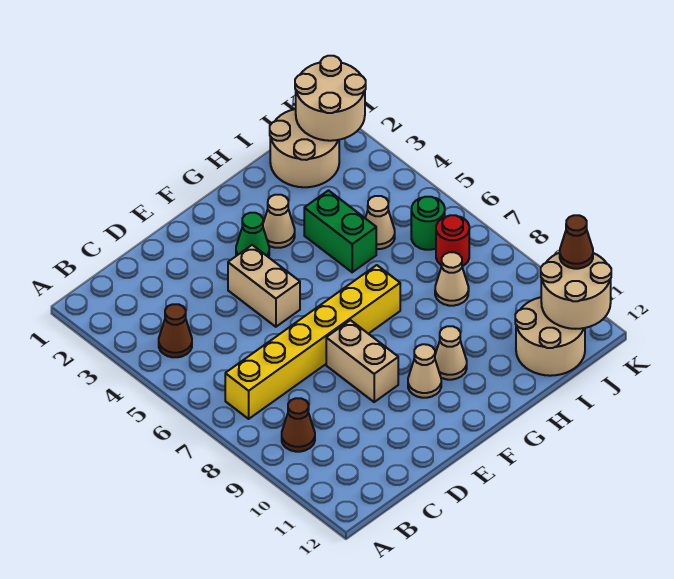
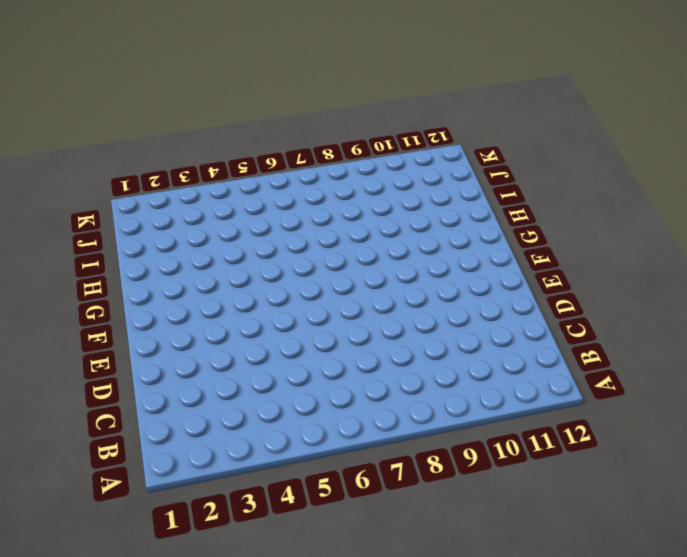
none -> brown 1x1 cone [159,304,192,357]
none -> yellow 1x6 brick [225,265,400,419]
none -> brown 1x1 cone [282,398,315,452]

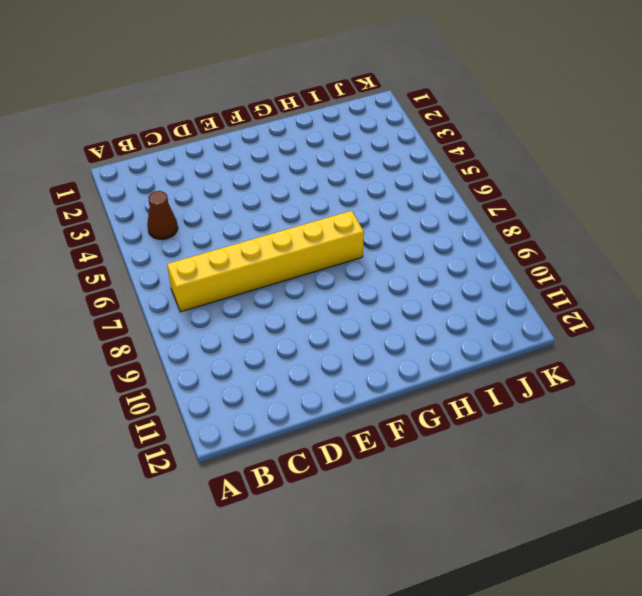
none -> brown 1x1 cone [282,398,315,452]
none -> tan 1x2 brick [228,245,300,327]
none -> tan 1x2 brick [326,320,398,402]

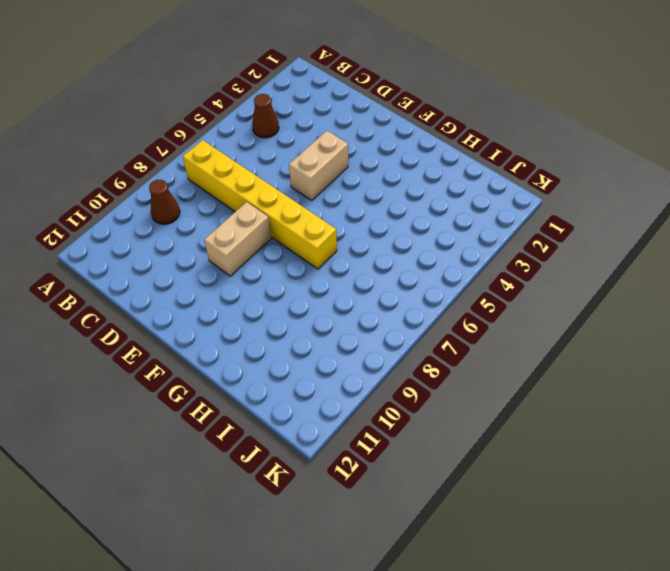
none -> green 1x1 cone [236,213,269,257]
none -> tan 1x1 cone [408,344,441,398]
none -> tan 1x1 cone [263,195,295,248]

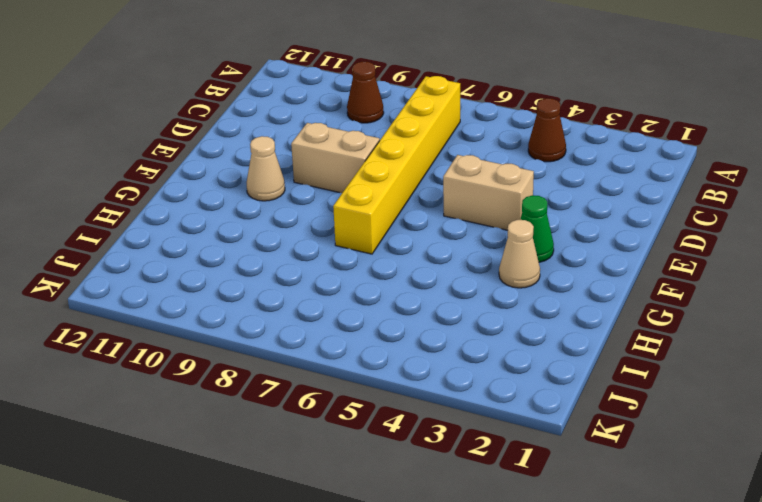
none -> tan 1x1 cone [435,326,467,380]
none -> green 1x2 brick [304,190,376,272]
none -> tan 2x2 round brick [270,109,339,187]

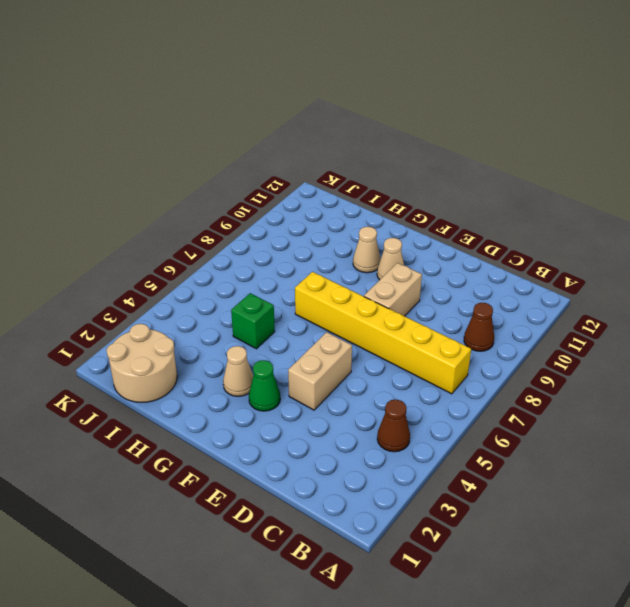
green 1x1 brick [231,293,275,349] -> green 1x2 brick [304,190,376,272]
none -> tan 1x1 cone [365,196,395,249]
none -> tan 1x1 cone [435,252,469,306]
none -> tan 2x2 round brick [515,297,585,376]

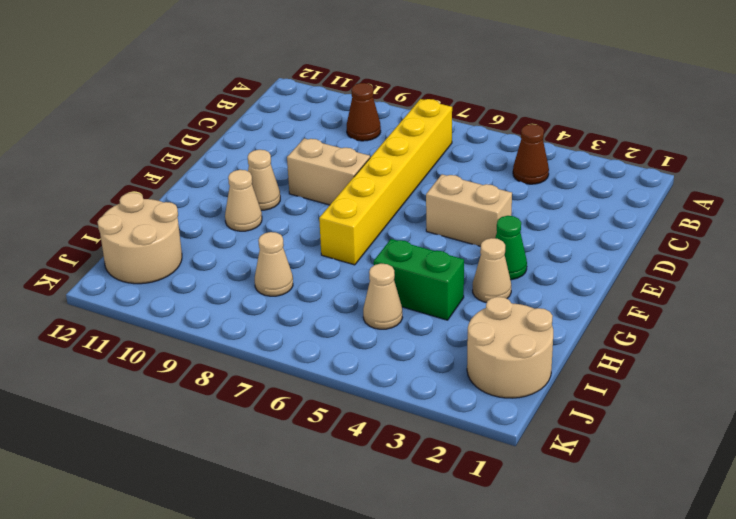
none -> green 1x1 round brick [411,197,445,250]
none -> red 1x1 round brick [436,215,469,266]
none -> tan 2x2 round brick [295,56,366,141]

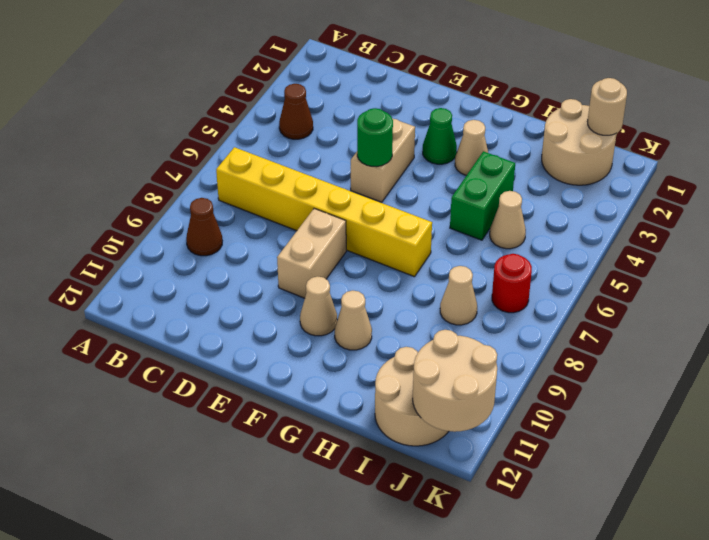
green 1x1 round brick [357,108,393,167] -> green 1x1 round brick moved to [411,197,445,250]
tan 1x1 round brick [588,78,627,135] -> tan 2x2 round brick [295,56,366,141]
none -> brown 1x1 cone [560,215,593,269]

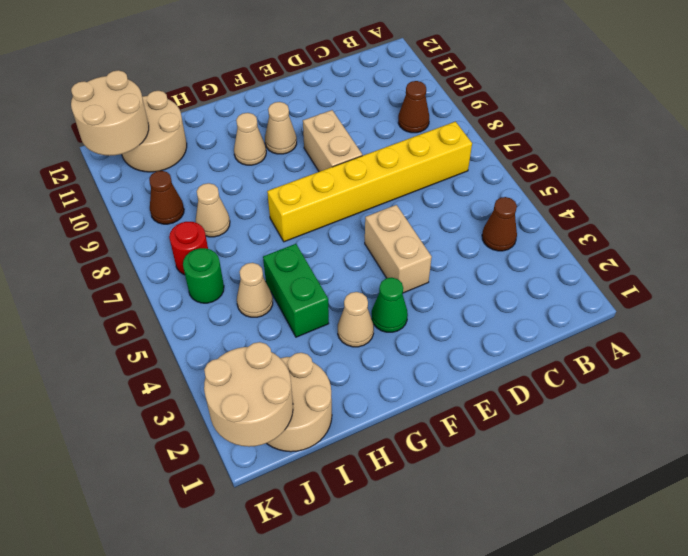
brown 1x1 cone [149,171,184,224] -> brown 1x1 cone moved to [560,215,593,269]

